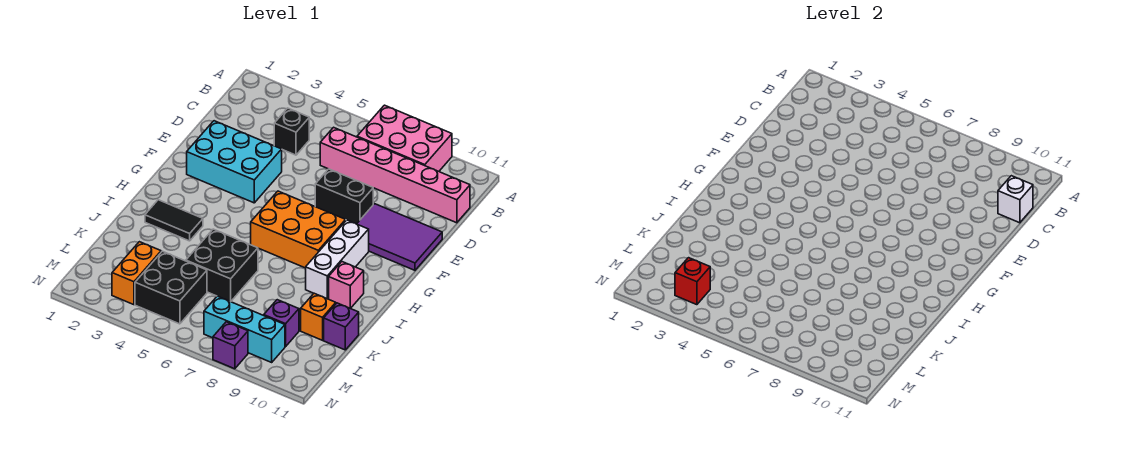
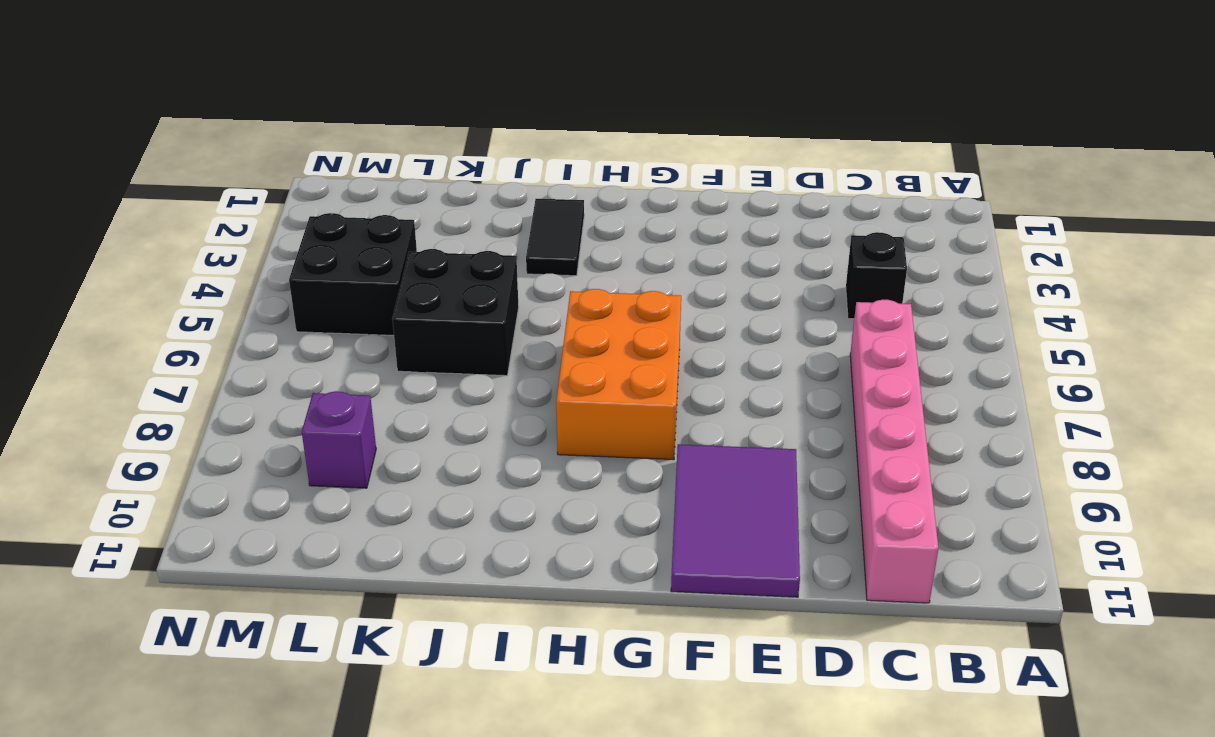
none -> pink 2x3 brick [357,105,452,171]
none -> cyan 2x3 brick [187,121,282,203]
none -> black 1x2 brick [315,169,373,224]

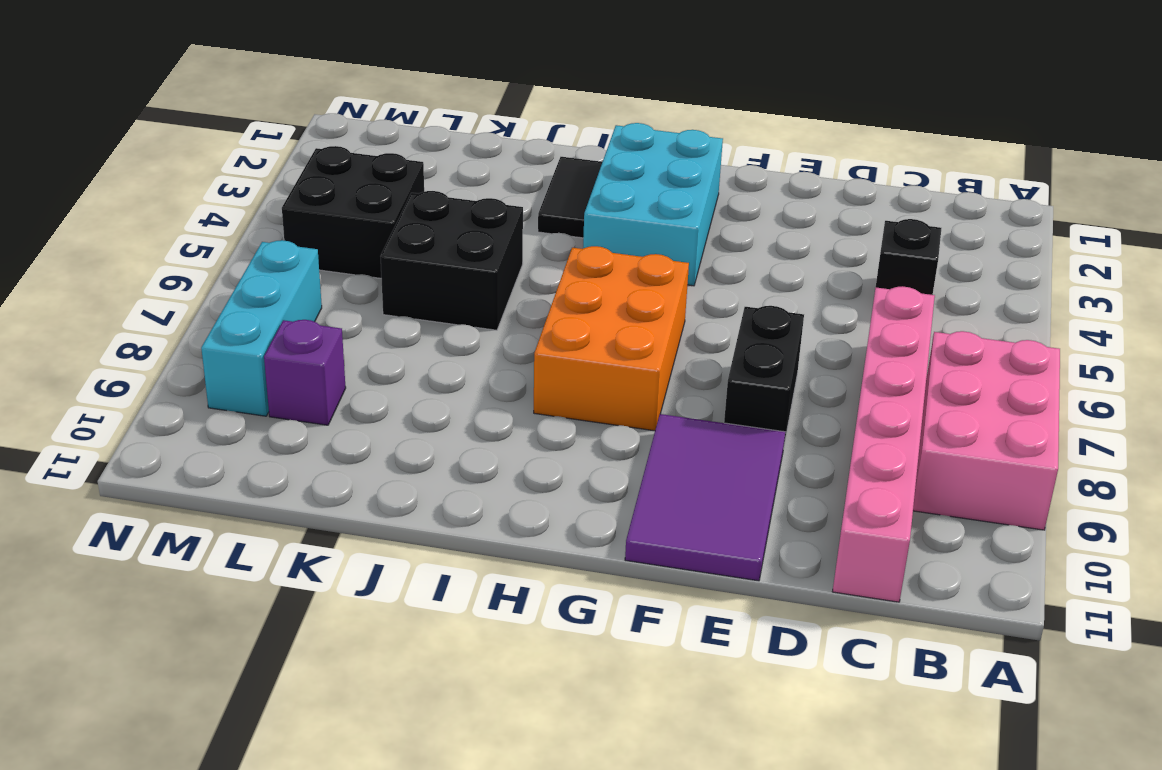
cyan 2x3 brick [583,123,723,286] -> cyan 2x3 brick moved to [187,121,282,203]
none -> white 1x3 brick [306,220,369,299]
none -> pink 1x1 brick [329,262,364,308]
none -> orange 1x1 brick [301,293,336,340]

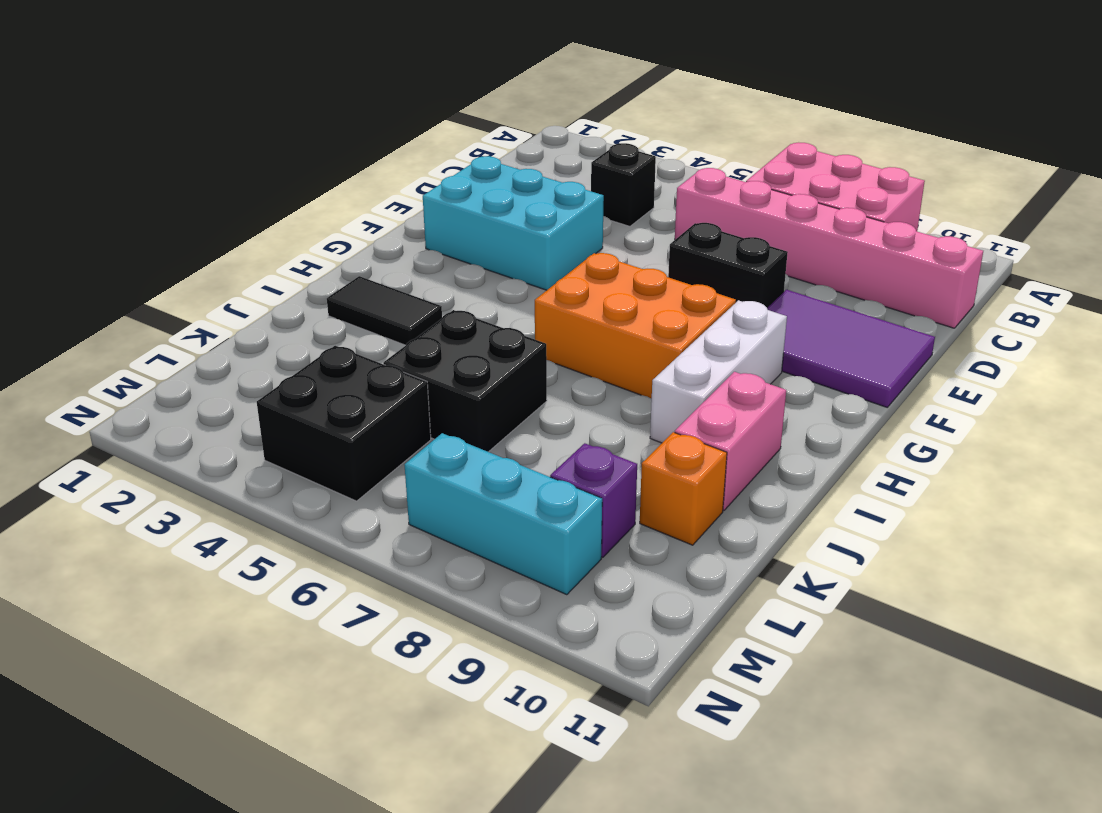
pink 1x2 brick [675,372,786,511] -> pink 1x1 brick [329,262,364,308]
none -> purple 1x1 brick [324,303,359,350]
none -> orange 1x2 brick [112,242,161,305]
none -> purple 1x1 brick [213,322,248,369]

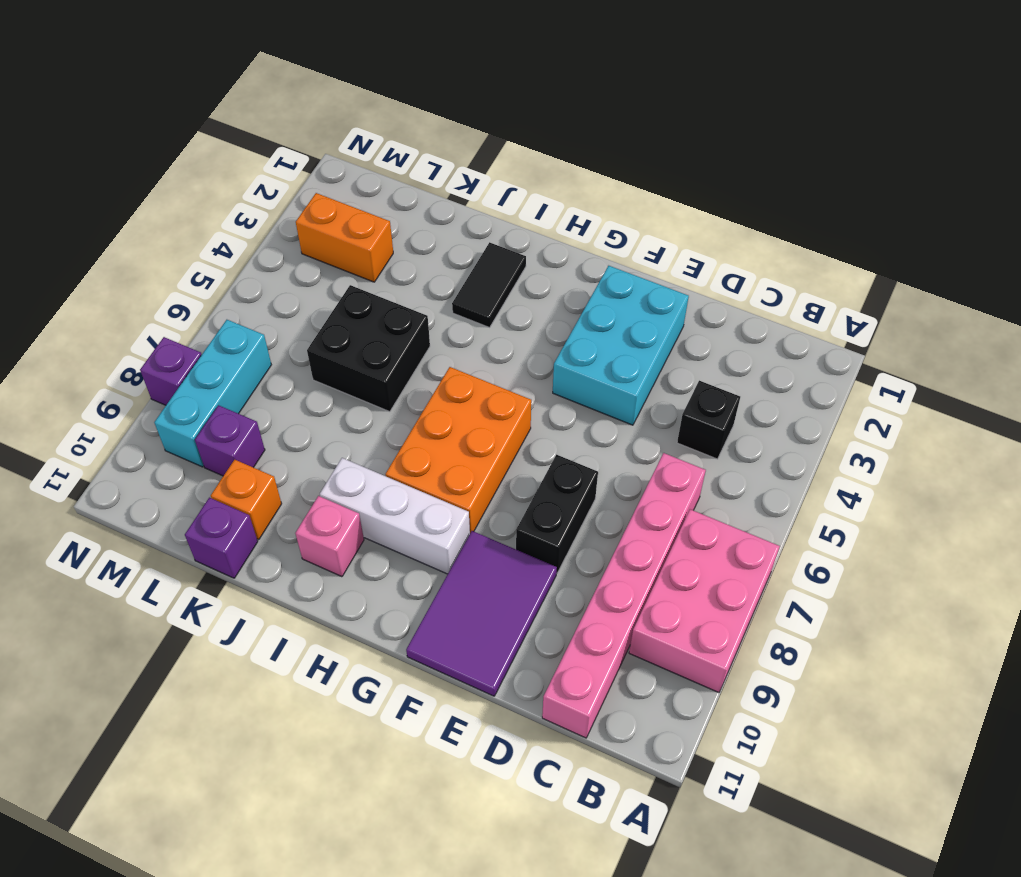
none -> black 2x2 brick [135,251,207,324]
none -> white 1x1 brick [998,176,1033,223]
none -> red 1x1 brick [675,258,710,305]

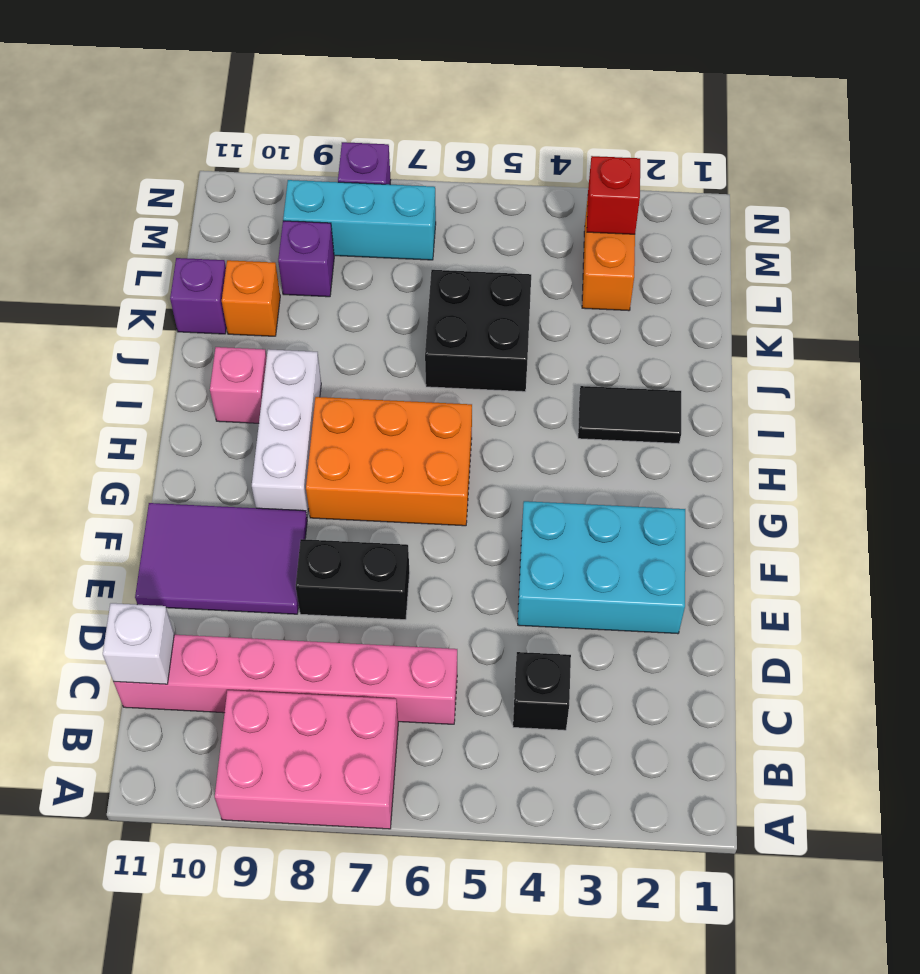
none -> black 2x2 brick [135,251,207,324]

